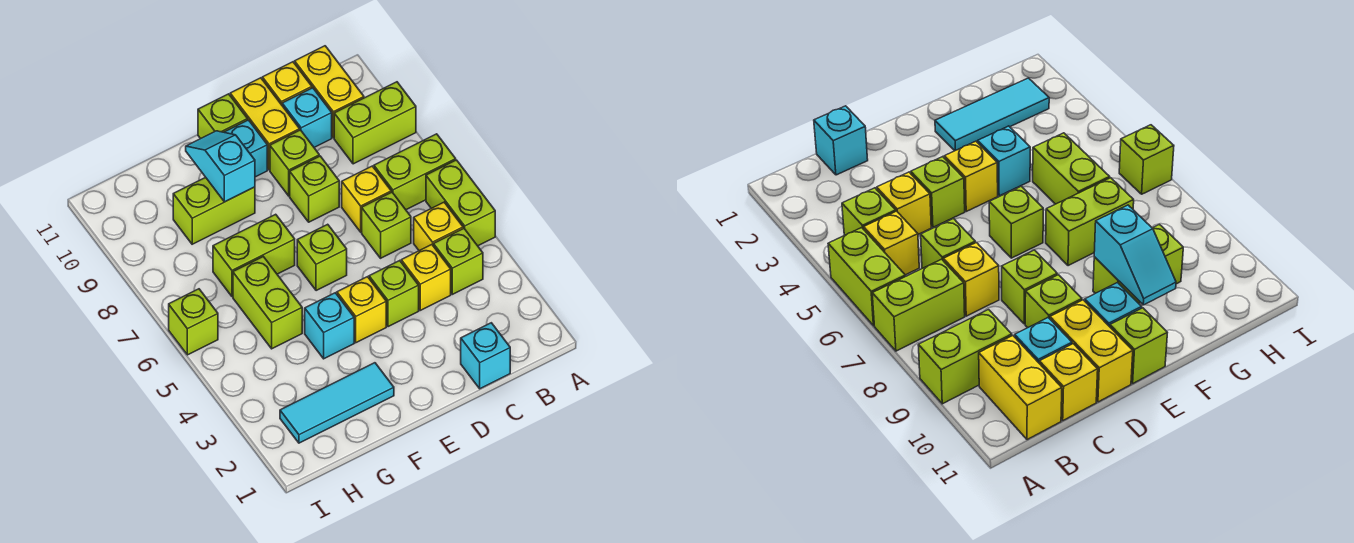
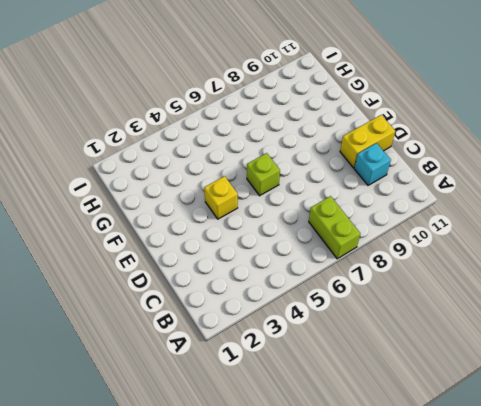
none -> lime 1x2 brick [426,160,495,246]
none -> lime 1x2 brick [334,82,416,164]
none -> lime 1x1 brick [433,228,483,294]

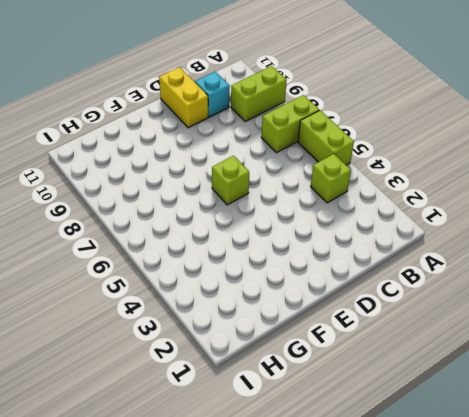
none -> yellow 1x1 brick [414,202,463,251]
none -> yellow 1x2 brick [295,46,364,138]
none -> cyan 1x1 brick [461,323,510,389]

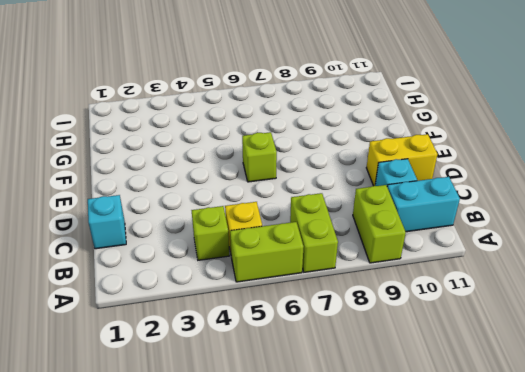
cyan 1x2 brick [387,177,460,232] -> yellow 1x2 brick [295,46,364,138]
none -> yellow 1x1 brick [401,245,451,310]
none -> lime 1x1 brick [362,192,411,258]
none -> yellow 1x1 brick [342,166,391,232]

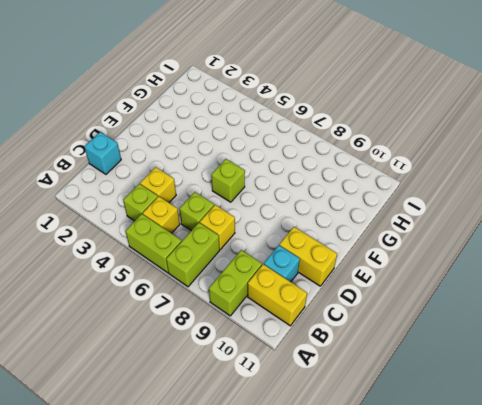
none -> yellow 1x1 brick [262,62,312,105]
none -> lime 1x1 brick [369,261,419,327]
none -> lime 1x1 brick [290,156,339,222]

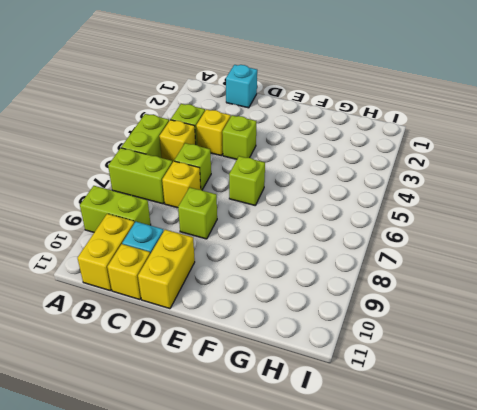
none -> lime 1x1 brick [270,130,319,196]
none -> yellow 1x1 brick [337,277,386,343]
none -> cyan 1x1 brick [224,120,267,177]

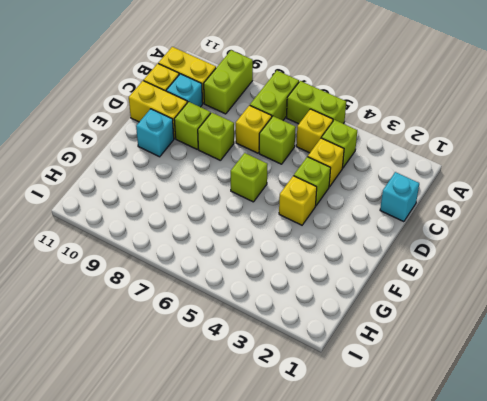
none -> lime 1x1 brick [198,94,248,139]
none -> cyan 1x3 tile [280,363,394,443]
none -> cyan 1x1 brick [305,293,354,359]

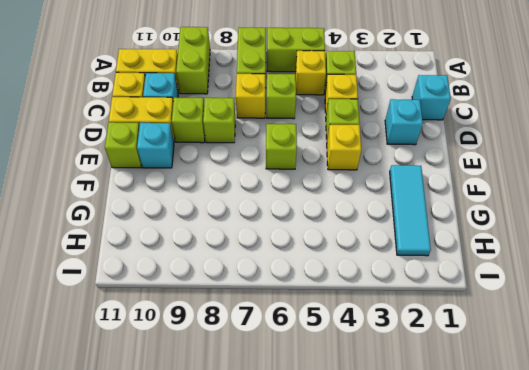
cyan 1x1 brick [385,99,423,145] -> cyan 1x1 brick moved to [305,293,354,359]
none -> lime 1x2 brick [213,214,295,297]
none -> lime 1x2 brick [173,177,255,244]
none -> lime 1x2 brick [233,257,302,349]

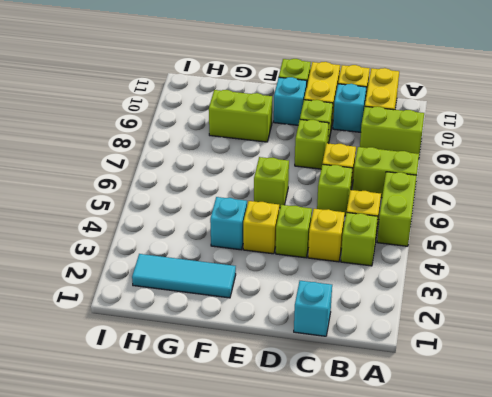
none -> lime 1x2 brick [213,214,295,297]
none -> lime 1x2 brick [233,257,302,349]
none -> lime 1x1 brick [169,289,218,355]

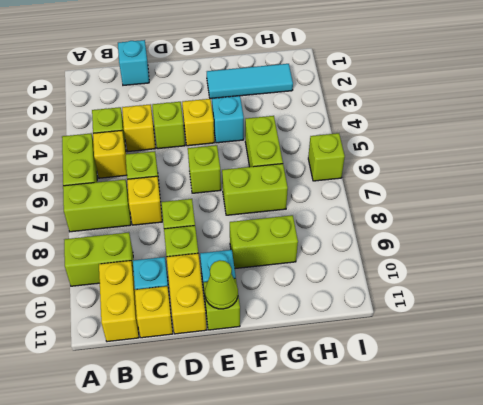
lime 1x1 cone [205,260,238,309] -> none
none -> cyan 1x2 slope [186,131,255,202]

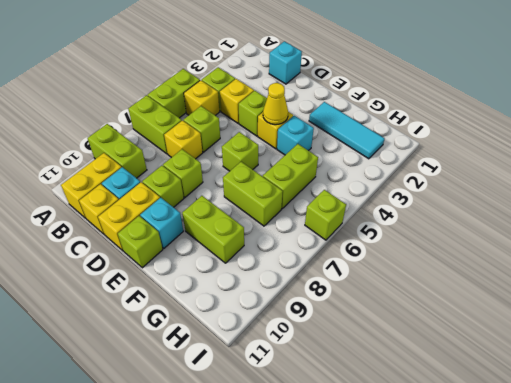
yellow 1x1 cone [263,83,288,125] -> none
none -> cyan 1x2 slope [186,131,255,202]

